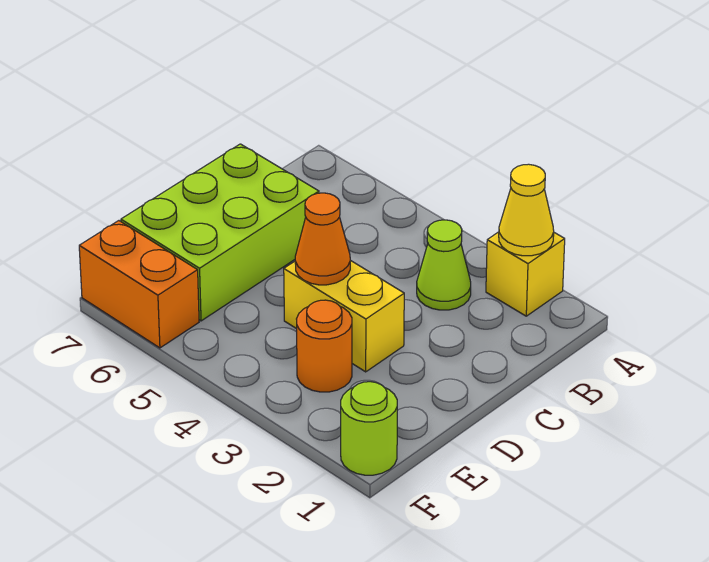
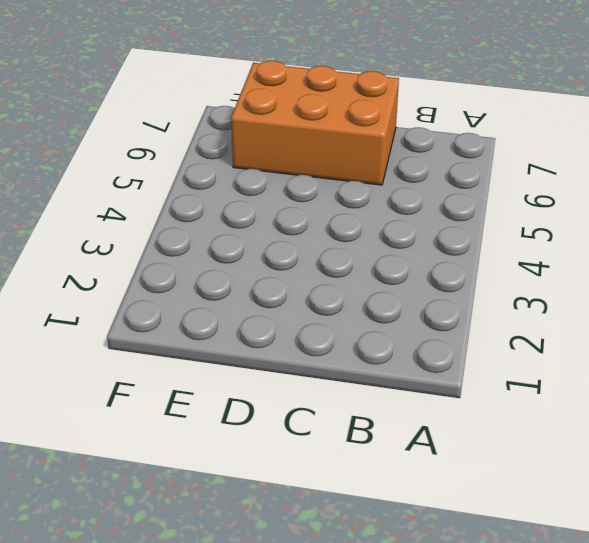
orange 2x3 brick [231,61,399,185] -> lime 2x3 brick [121,144,319,321]
none -> yellow 1x1 brick [486,232,565,316]
none -> lime 1x1 cone [417,220,471,310]

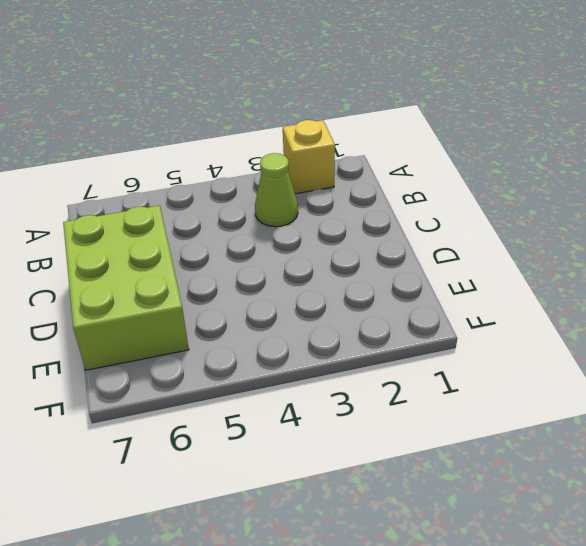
none -> yellow 1x2 brick [284,260,404,372]
none -> orange 1x1 round brick [297,300,352,392]

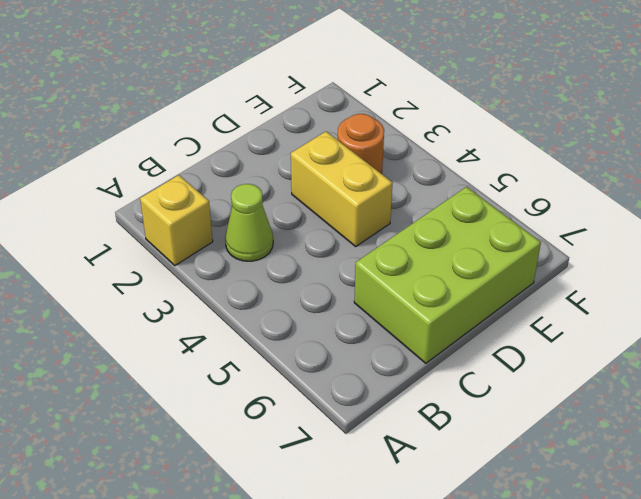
none -> lime 1x1 round brick [341,382,397,475]
none -> orange 1x2 brick [79,221,199,348]

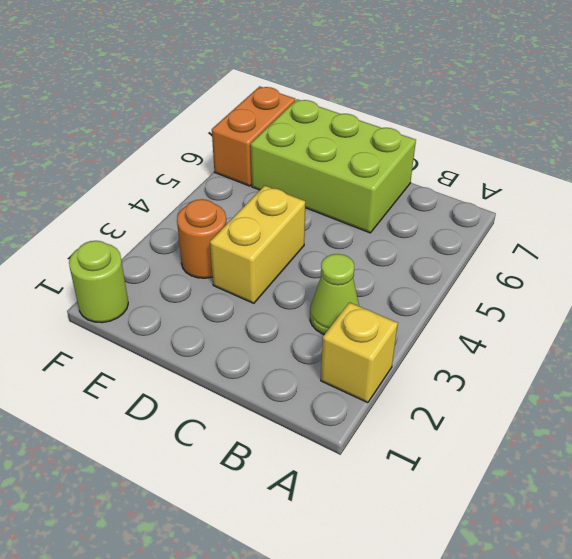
none -> yellow 1x1 cone [499,164,554,256]
none -> orange 1x1 cone [295,193,350,285]

